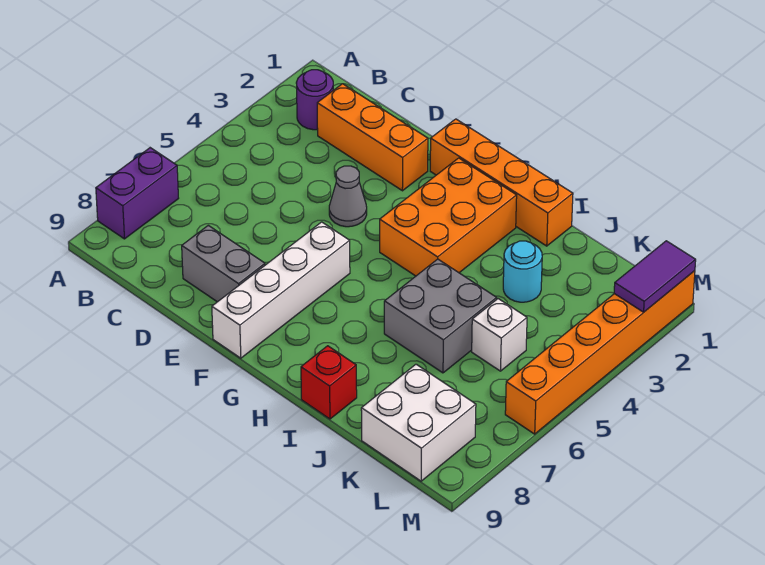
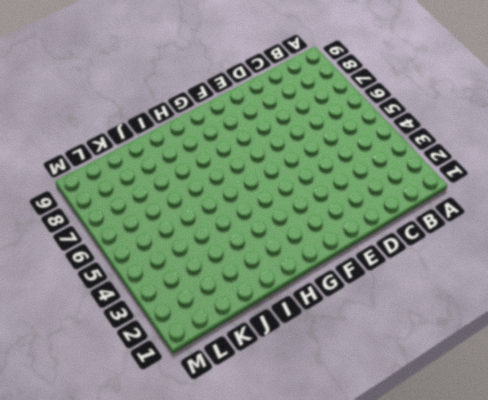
none -> purple 1x2 brick [96,148,179,239]
none -> purple 1x1 round brick [296,70,333,130]
none -> orange 1x3 brick [317,84,428,191]

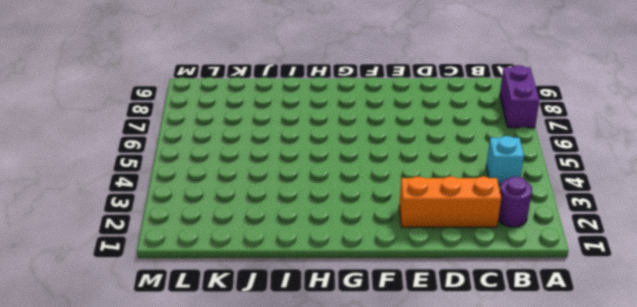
cyan 1x1 brick [486,136,524,185] -> none
none -> grey 1x2 brick [182,225,265,302]
none -> grey 1x1 cone [329,166,367,227]
none -> orange 1x4 brick [430,119,573,246]

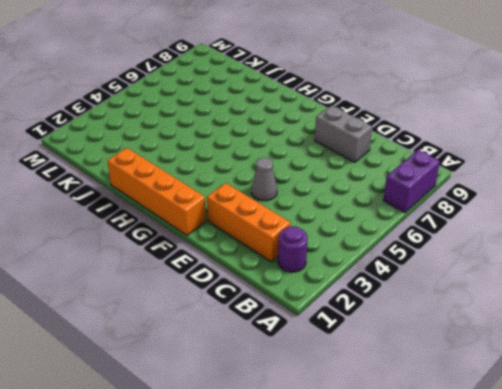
none -> white 1x4 brick [212,222,350,358]
none -> orange 2x3 brick [380,158,517,276]
none -> grey 2x2 brick [384,259,497,373]

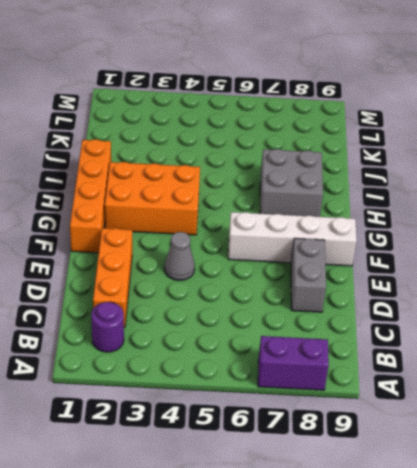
grey 2x2 brick [260,149,323,217] -> grey 2x2 brick moved to [384,259,497,373]
none -> red 1x1 brick [301,346,357,419]
none -> cyan 1x1 round brick [503,241,542,302]
none -> white 1x1 brick [472,299,527,371]

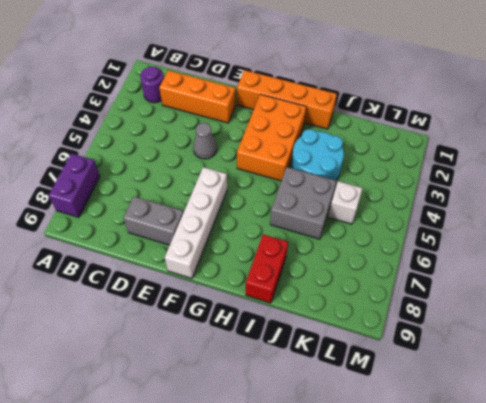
cyan 2x2 round brick [291,129,344,181] -> cyan 1x1 round brick [503,241,542,302]
red 1x2 brick [246,235,288,303] -> red 1x1 brick [301,346,357,419]
none -> white 2x2 brick [361,364,476,481]
none -> orange 1x6 brick [505,271,695,434]
none -> purple 1x2 tile [614,241,696,312]

